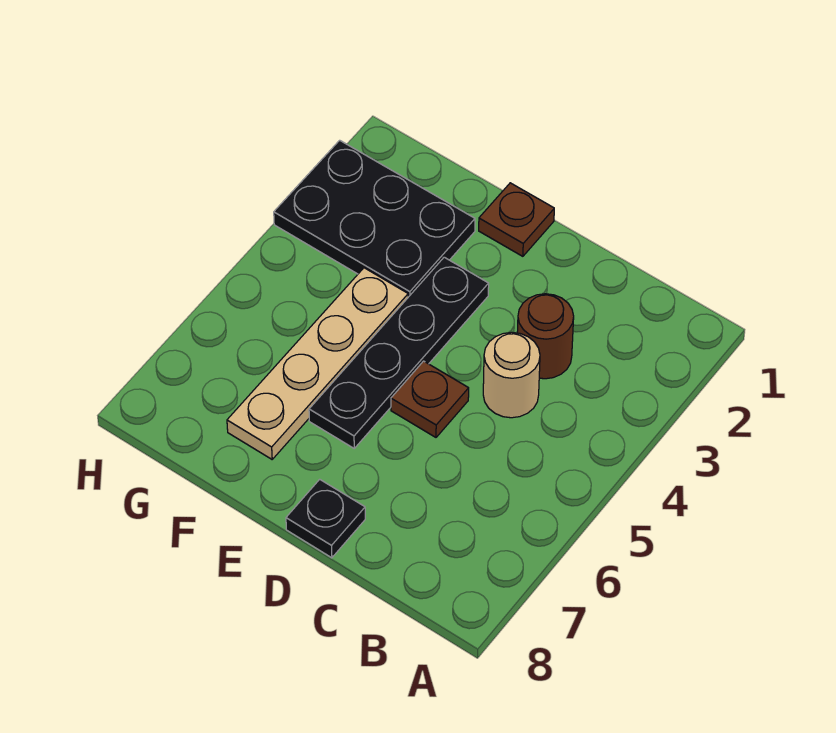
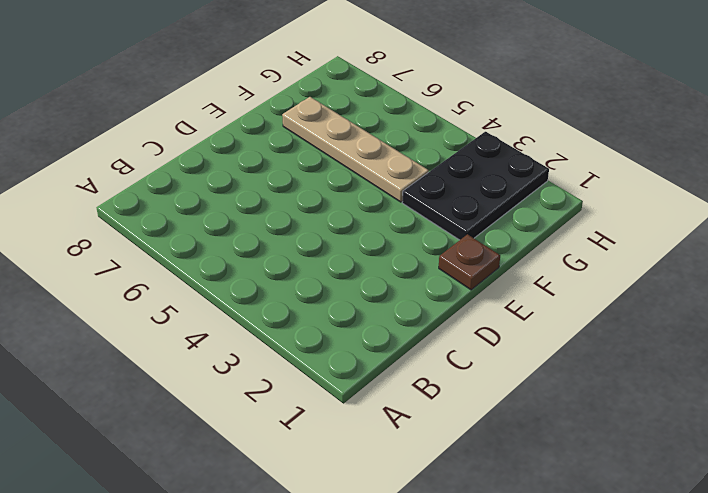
none -> brown 1x1 round brick [517,294,574,379]
none -> tan 1x1 round brick [483,332,540,418]

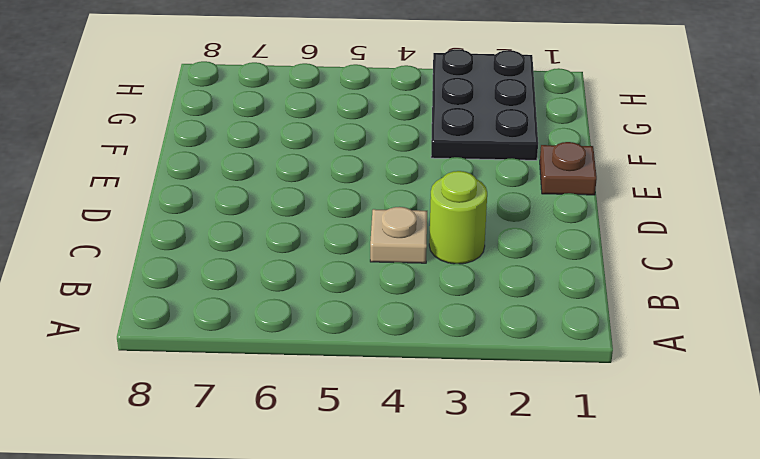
lime 1x1 round brick [429,171,487,264] -> brown 1x1 round brick [517,294,574,379]
tan 1x1 plate [370,207,427,263] -> tan 1x1 round brick [483,332,540,418]
none -> brown 1x1 plate [391,361,469,437]
none -> black 1x1 plate [286,479,365,558]

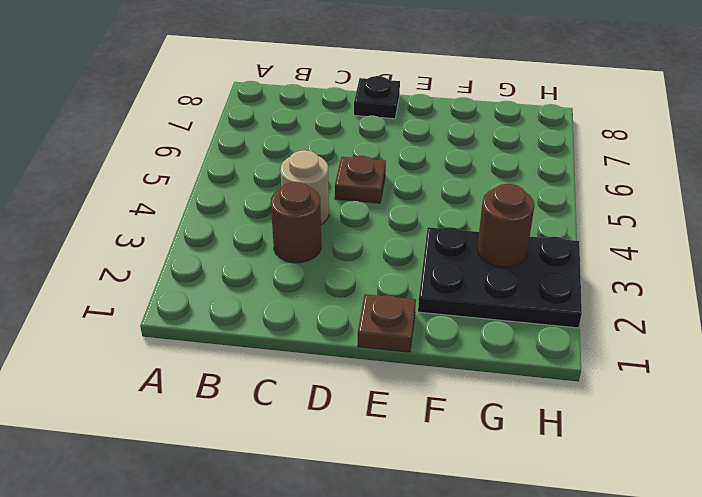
brown 1x1 round brick [477,184,535,267] -> none
none -> black 1x4 plate [309,257,489,448]
none -> tan 1x4 plate [227,268,408,459]

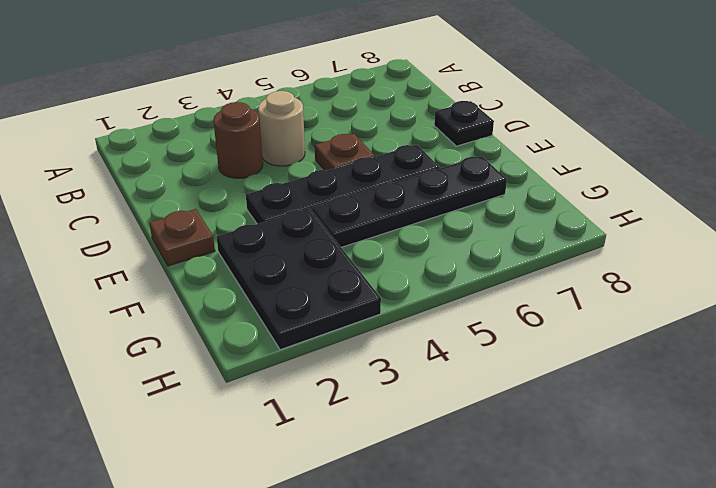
black 1x4 plate [312,156,507,247] -> tan 1x4 plate [227,268,408,459]

